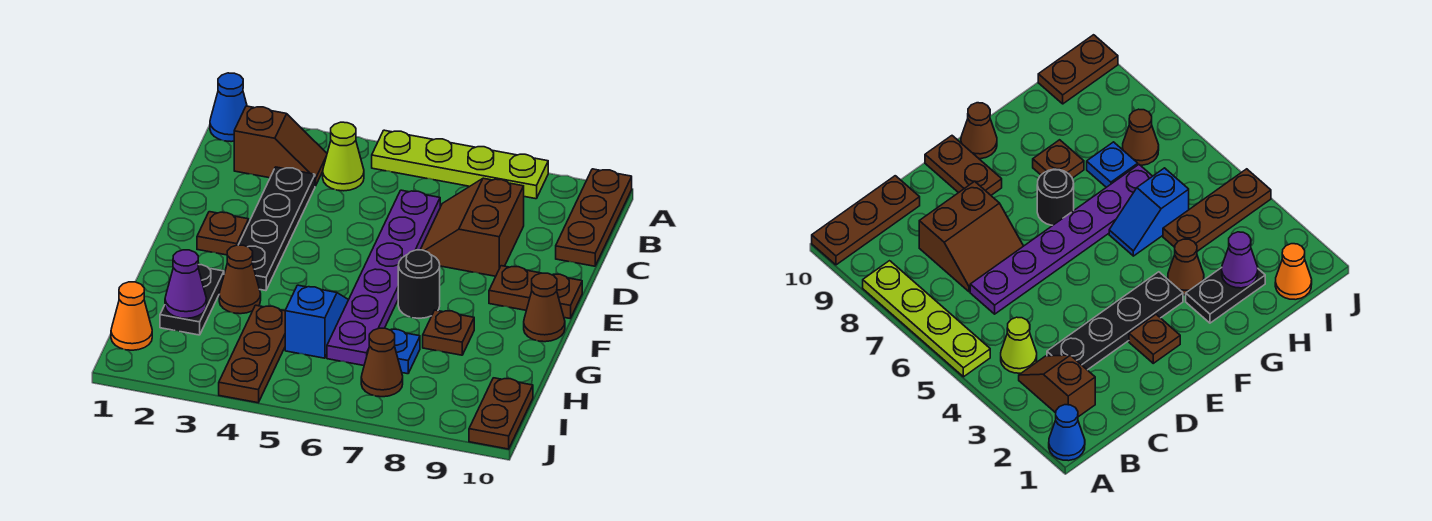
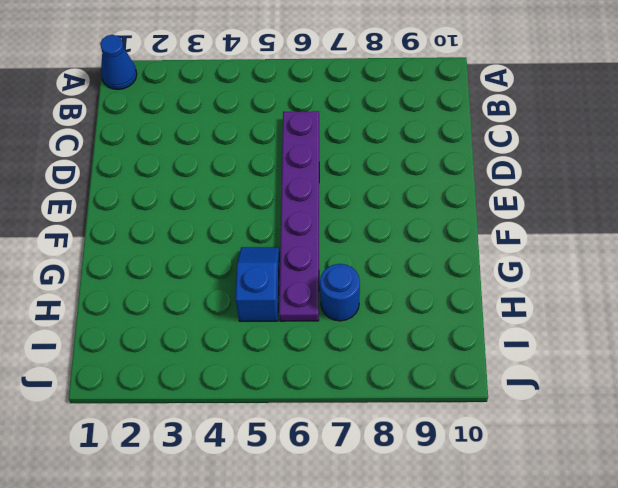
blue 1x1 round brick [320,264,360,321] -> blue 1x1 plate [391,329,420,374]
none -> lime 1x4 plate [372,130,548,199]
none -> brown 1x3 plate [556,169,632,266]
none -> brown 1x2 slope [234,106,327,186]

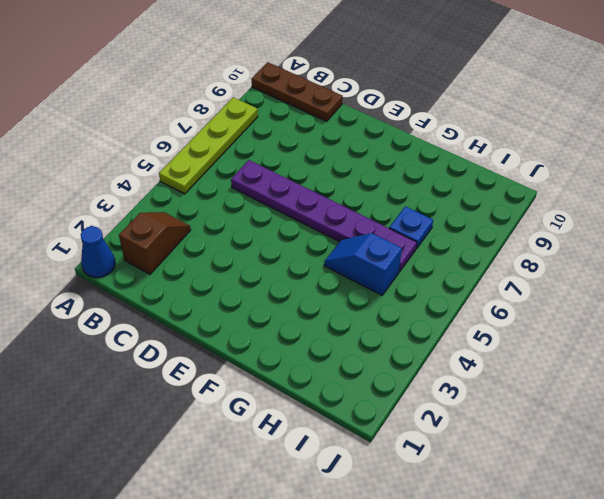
none -> lime 1x1 cone [323,122,364,191]
none -> black 1x4 plate [239,167,315,291]
none -> brown 2x2 slope [420,178,524,276]

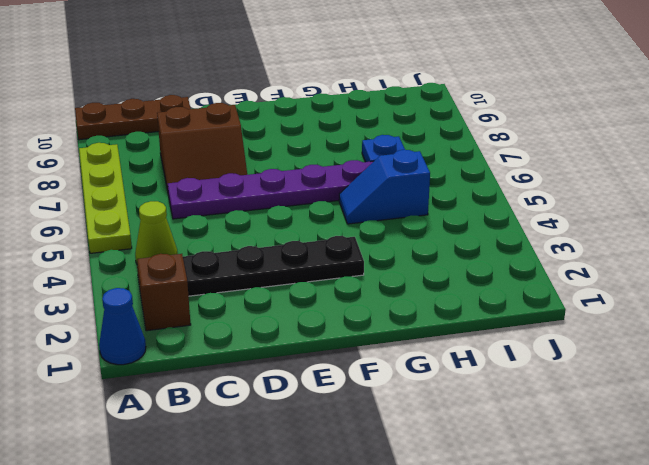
none -> brown 1x1 plate [197,212,249,255]
none -> brown 1x2 plate [489,266,582,318]
none -> black 1x1 round brick [398,250,440,318]

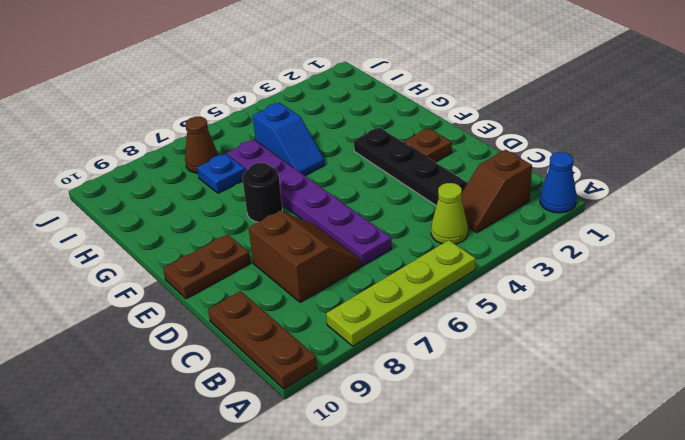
none -> brown 1x1 cone [524,273,565,342]
none -> black 1x2 plate [160,265,224,335]
none -> brown 1x1 cone [219,245,261,314]

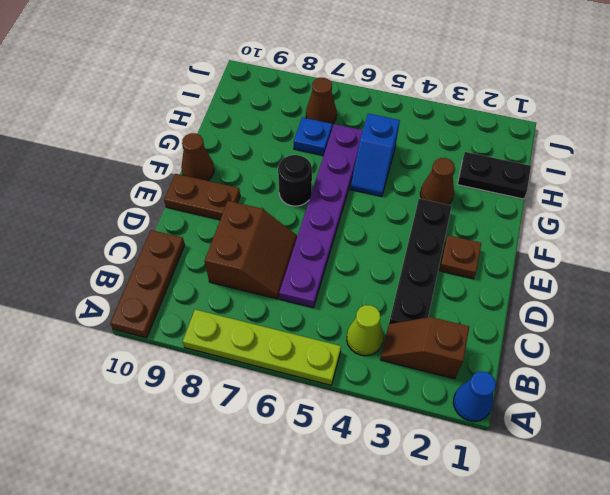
black 1x2 plate [458,152,531,199] -> black 1x2 plate turned to [160,265,224,335]
none -> brown 1x1 plate [423,310,474,355]
none -> brown 1x3 plate [219,305,285,403]
none -> orange 1x1 cone [111,282,152,350]

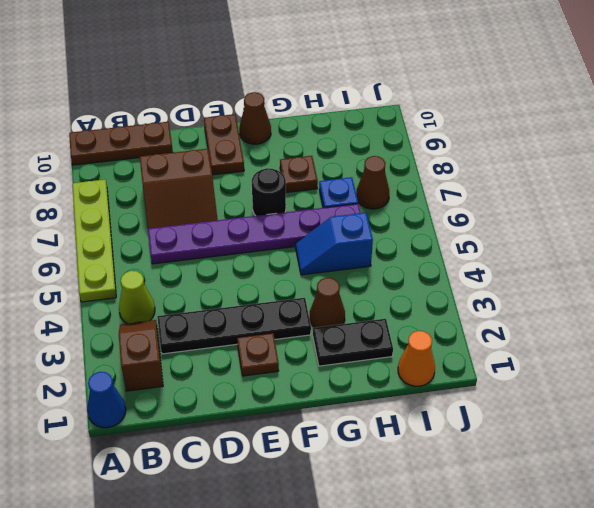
none -> brown 1x3 plate [219,305,285,403]
none -> brown 1x2 plate [469,378,533,449]
none -> purple 1x1 cone [165,250,207,318]

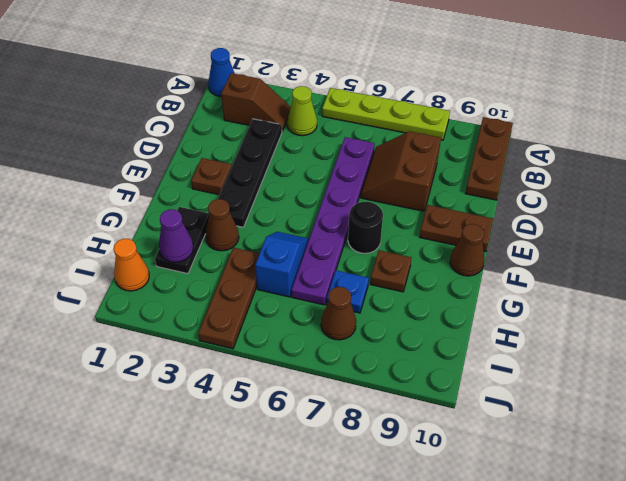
none -> brown 1x2 plate [469,378,533,449]

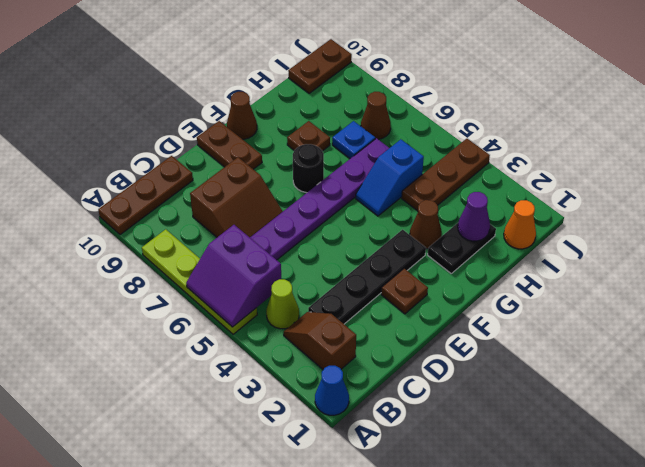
purple 2x2 slope [186,225,281,327] -> none

